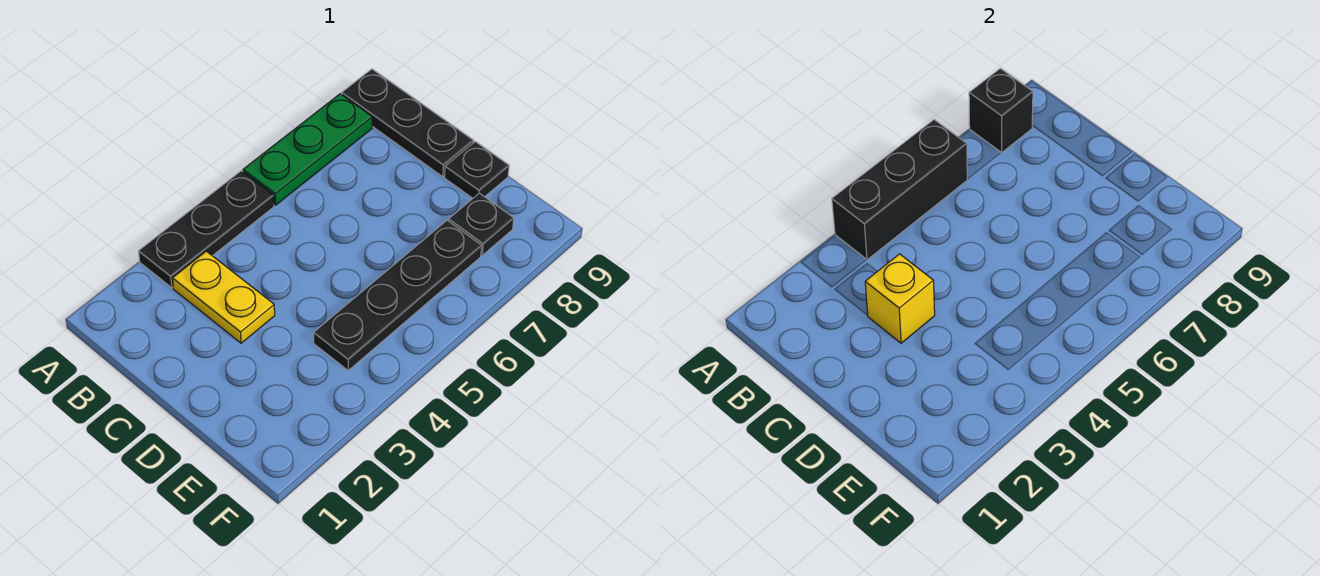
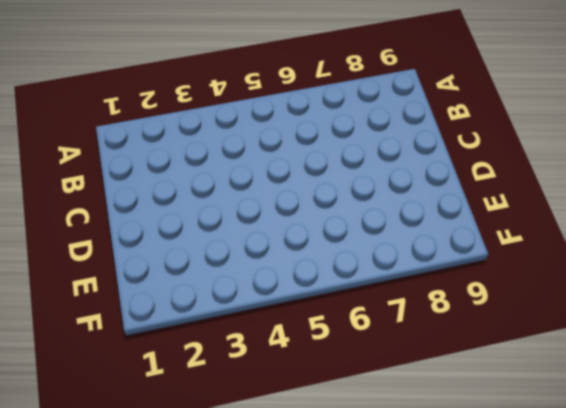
none -> black 1x3 plate [139,171,274,288]
none -> green 1x3 plate [243,94,372,205]

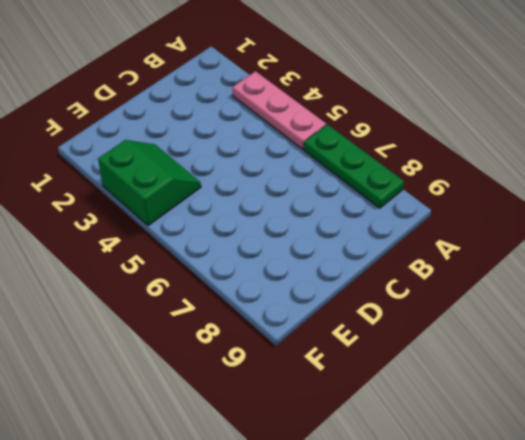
pink 1x3 plate [232,71,326,149] -> black 1x3 plate [139,171,274,288]
green 2x2 slope [98,140,201,225] -> black 1x4 plate [314,220,482,370]
none -> black 1x3 plate [342,69,473,177]
none -> yellow 1x2 plate [172,251,275,343]

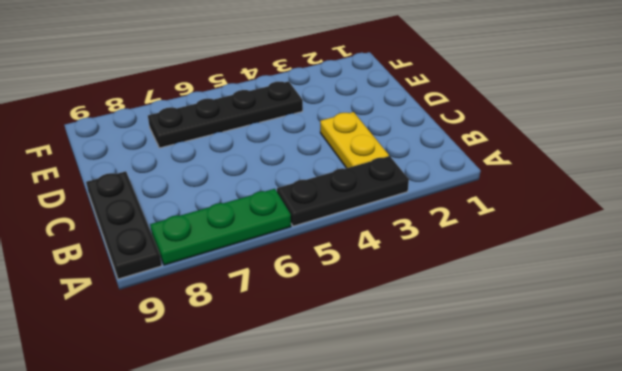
none -> black 1x1 plate [444,142,509,198]
none -> black 1x1 plate [449,193,514,255]

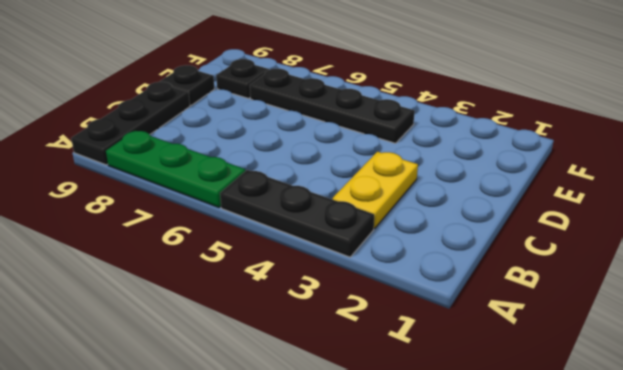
none -> black 1x3 brick [832,120,967,260]
none -> black 1x1 brick [969,68,1033,153]

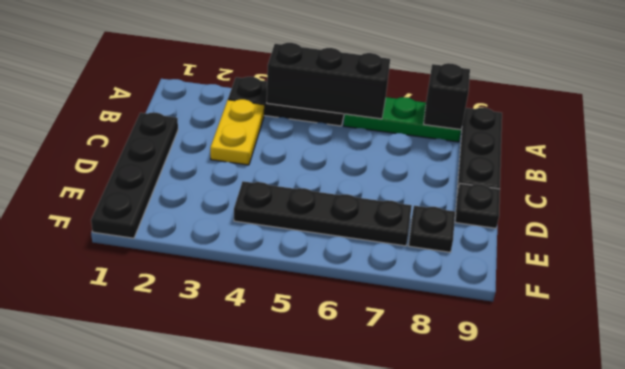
black 1x4 plate [91,113,178,238] -> none
none -> yellow 1x1 brick [865,254,935,343]

